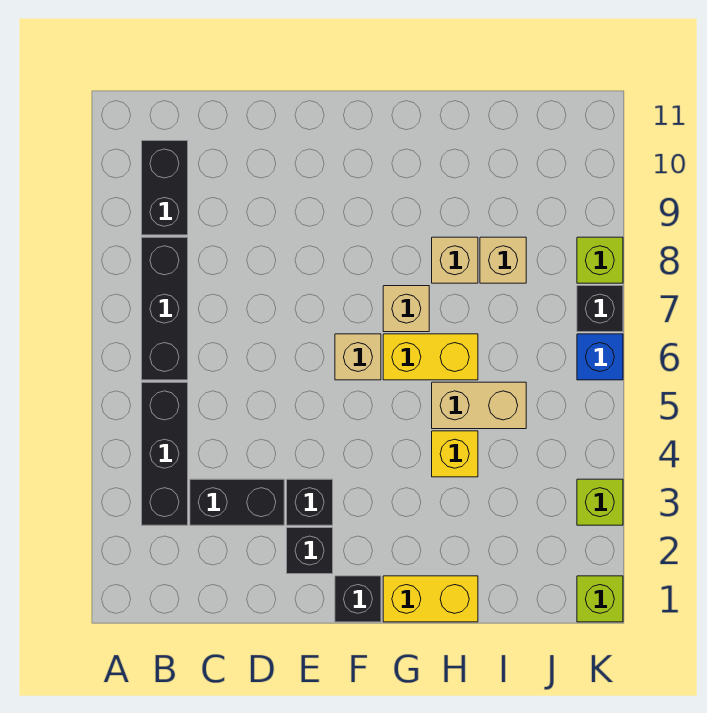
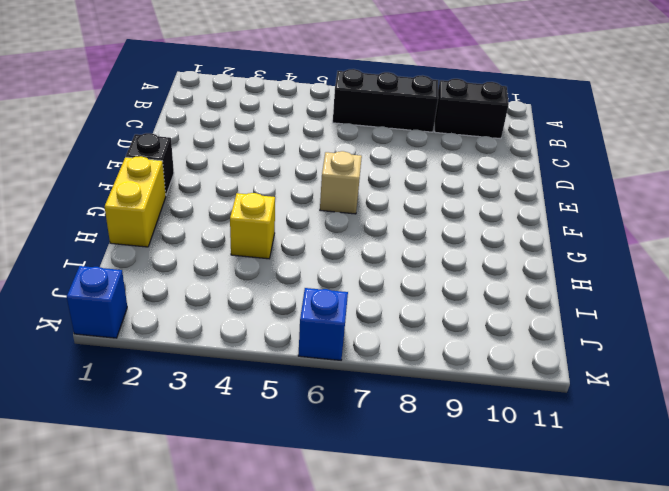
blue 1x1 brick [67,266,127,338] -> lime 1x1 brick [577,576,623,622]
none -> black 1x3 brick [142,382,188,525]
none -> black 1x2 brick [190,479,284,525]
none -> black 1x1 brick [287,528,333,574]

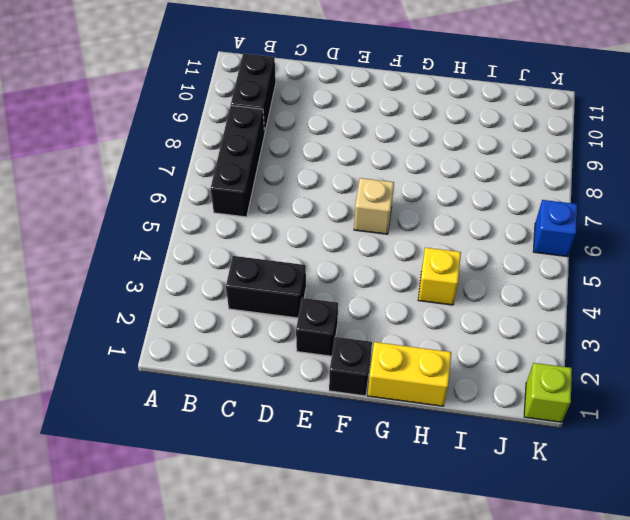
none -> black 1x3 brick [142,382,188,525]
none -> black 1x1 brick [287,479,333,525]
none -> yellow 1x2 brick [383,334,478,380]

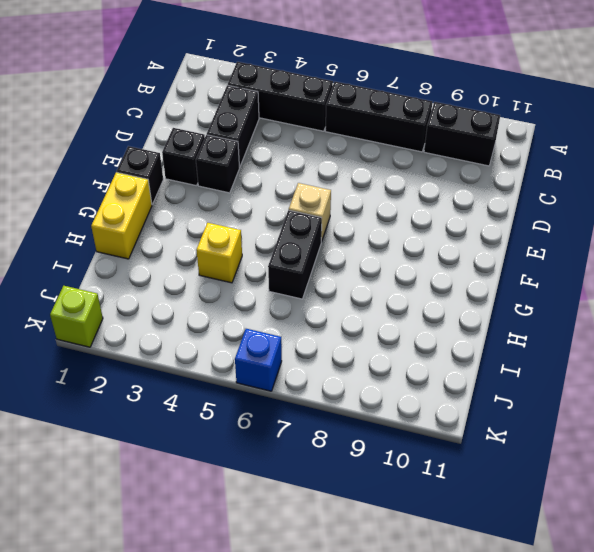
black 1x2 brick [268,210,322,299] -> yellow 1x2 brick [383,334,478,380]
none -> tan 1x1 brick [383,286,429,332]
none -> tan 1x2 brick [432,382,526,429]
none -> tan 1x1 brick [432,237,478,283]

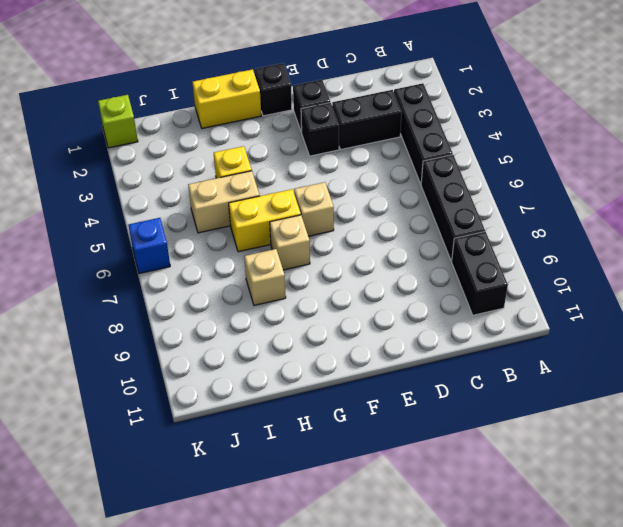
none -> tan 1x1 brick [480,237,526,283]
none -> lime 1x1 brick [577,479,623,525]
none -> black 1x1 brick [577,286,623,332]

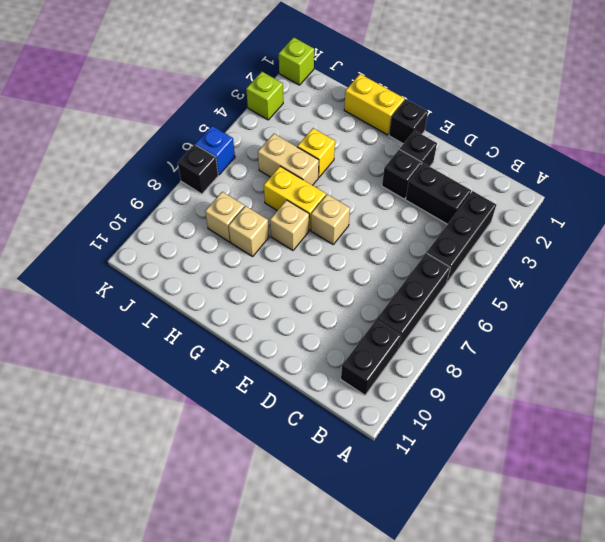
none -> lime 1x1 brick [577,237,623,283]

